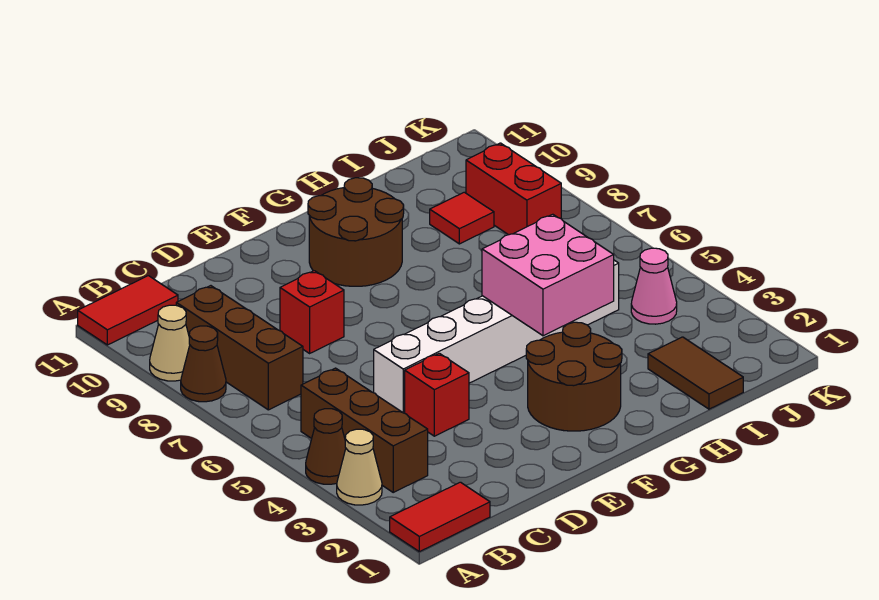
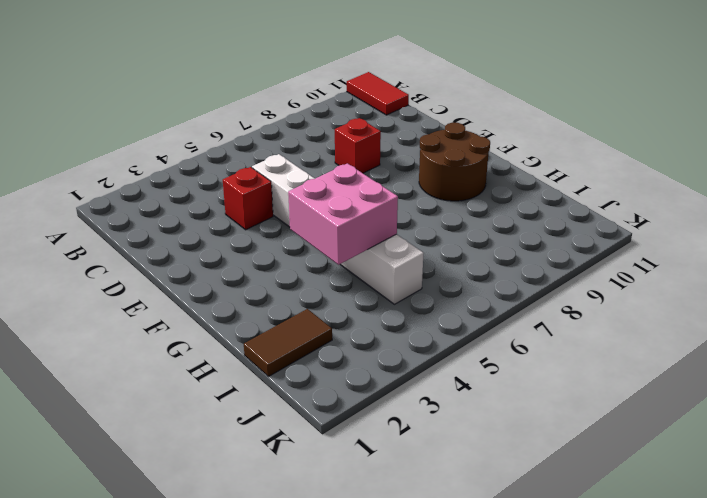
none -> red 1x2 tile [390,482,490,552]
none -> tan 1x1 cone [337,429,382,505]
none -> brown 1x1 cone [306,409,346,484]

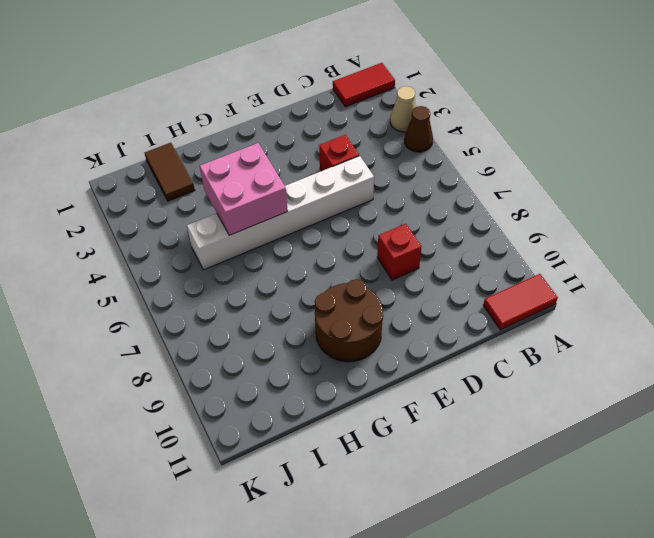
none -> brown 1x1 cone [181,326,226,402]
none -> tan 1x1 cone [150,305,190,381]
none -> brown 1x3 brick [301,368,428,492]

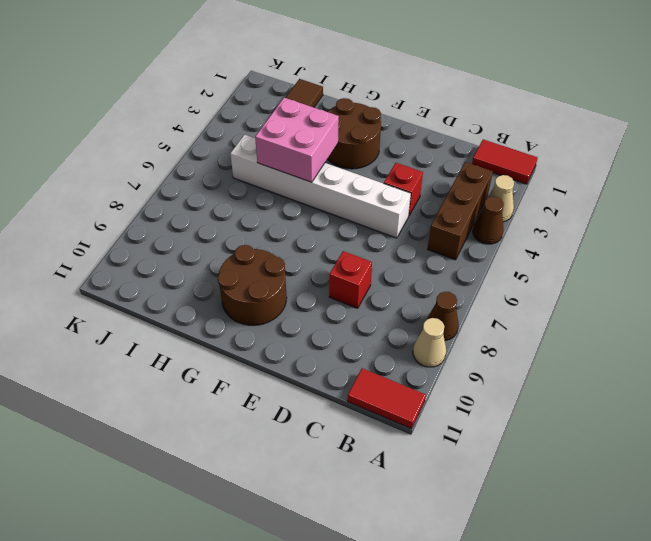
none -> brown 1x3 brick [176,286,303,410]
none -> red 1x1 tile [430,192,494,244]
none -> pink 1x1 cone [631,248,677,324]

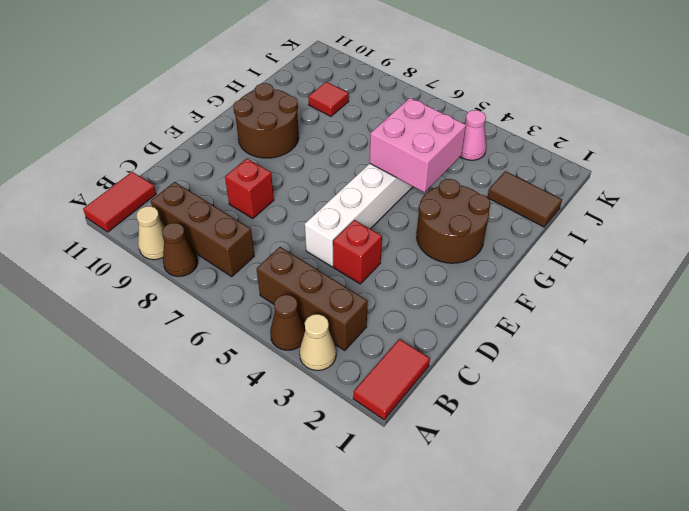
none -> red 1x2 brick [466,143,561,235]

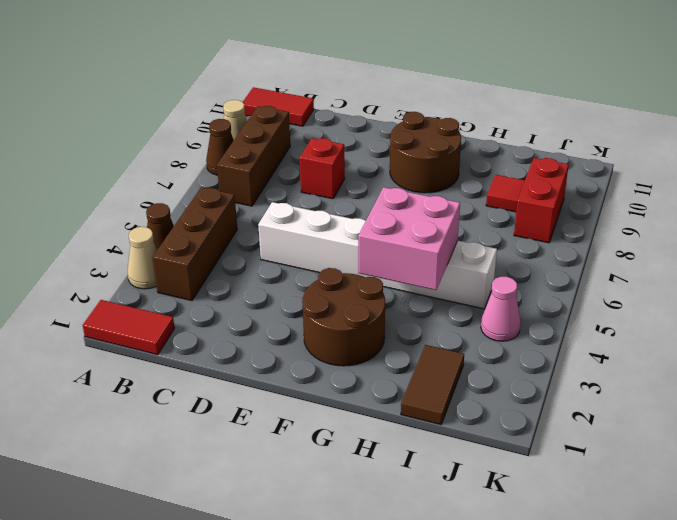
none -> red 1x1 brick [405,353,469,436]

